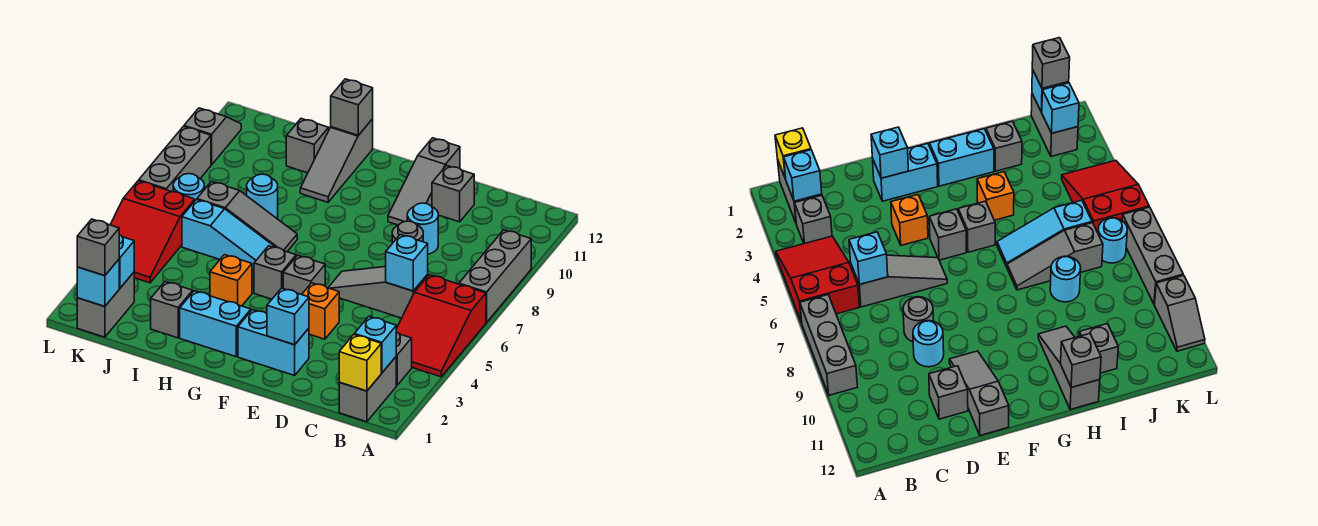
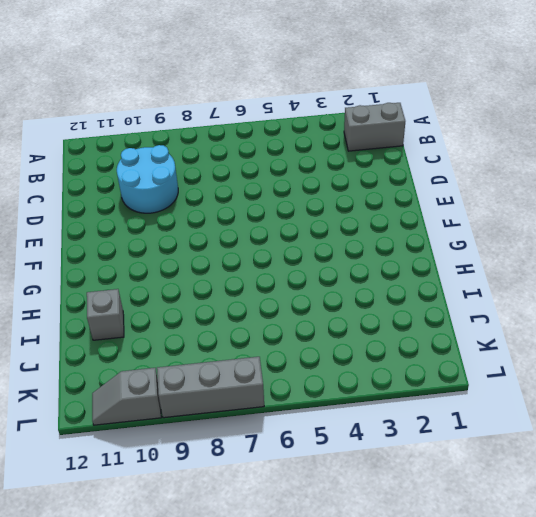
cyan 2x2 round brick [117,145,178,213] -> cyan 1x1 round brick [407,203,438,254]
none -> red 2x3 slope [396,275,486,377]
none -> grey 1x3 brick [459,230,531,322]
none -> grey 1x1 brick [396,332,412,385]
none -> grey 1x3 slope [328,267,428,318]

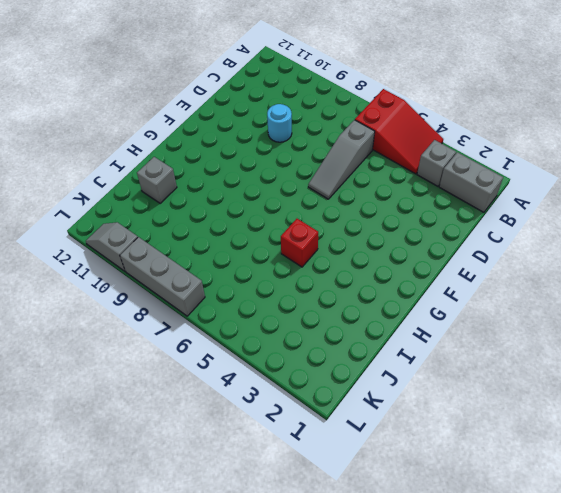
red 1x1 brick [281,219,318,267] -> none
none -> grey 1x3 brick [459,230,531,322]
none -> grey 1x1 round brick [392,221,423,243]
none -> grey 1x1 brick [432,165,474,222]
none -> cyan 1x2 brick [238,310,309,375]

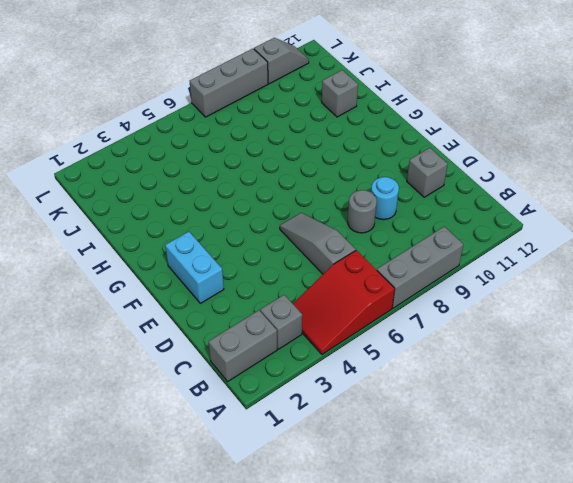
none -> orange 1x1 brick [302,283,339,339]
none -> grey 1x3 slope [388,138,460,225]
none -> grey 1x1 brick [283,255,325,295]
none -> cyan 1x2 brick [180,291,251,357]

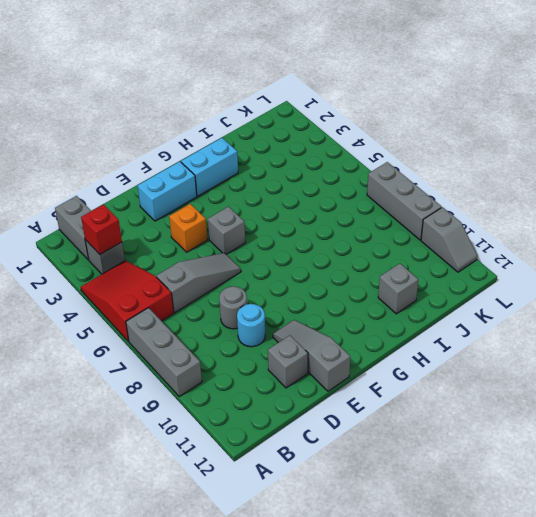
red 1x1 brick [81,204,122,254] -> none
none -> grey 1x1 brick [254,246,296,299]
none -> orange 1x1 brick [210,255,252,306]
none -> cyan 1x3 slope [182,200,275,270]
none -> grey 1x3 slope [197,182,297,252]

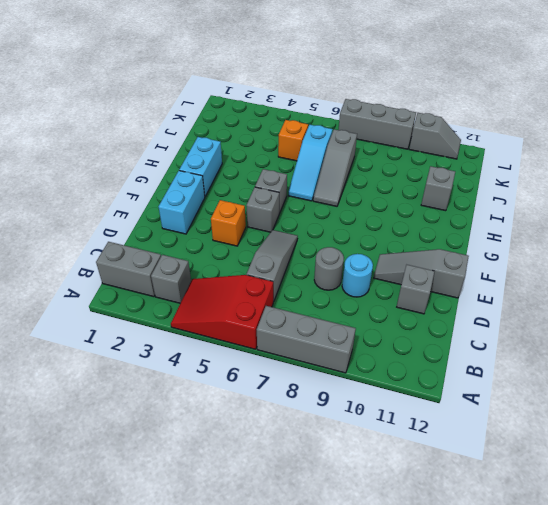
orange 1x1 brick [278,120,308,161] -> orange 1x1 brick moved to [210,255,252,306]
none -> grey 1x3 slope [300,119,373,202]
none -> grey 1x1 brick [151,282,193,338]
none -> cyan 1x1 round brick [247,174,278,218]
none -> grey 1x2 brick [77,272,134,337]

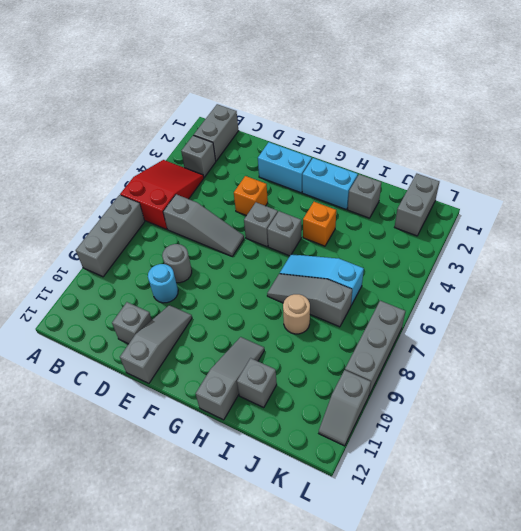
tan 1x1 round brick [283,294,310,334] -> cyan 1x1 round brick [247,174,278,218]
none -> red 2x3 slope [110,181,195,283]
none -> cyan 1x1 round brick [173,174,204,200]
none -> yellow 1x1 brick [339,335,381,391]
none -> cyan 1x1 brick [354,316,396,373]

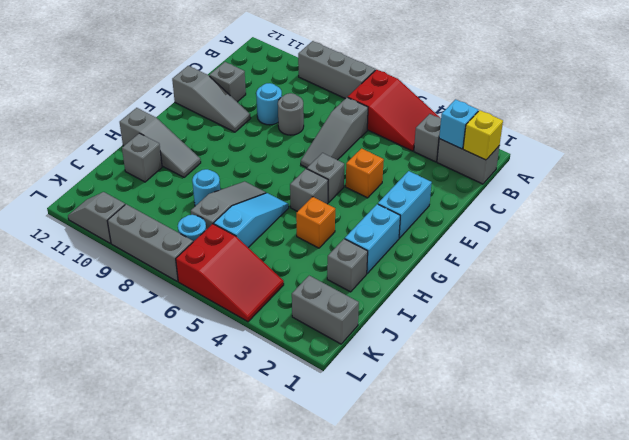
none -> cyan 1x1 brick [386,235,428,291]
none -> cyan 1x1 brick [267,288,309,345]
none -> grey 1x1 brick [331,79,373,135]
none -> cyan 1x1 brick [77,260,119,307]

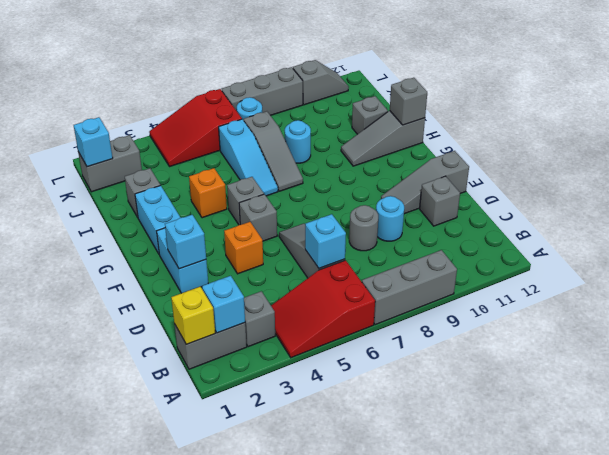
none -> cyan 1x1 brick [119,235,134,288]
none -> grey 1x1 brick [77,219,119,276]

